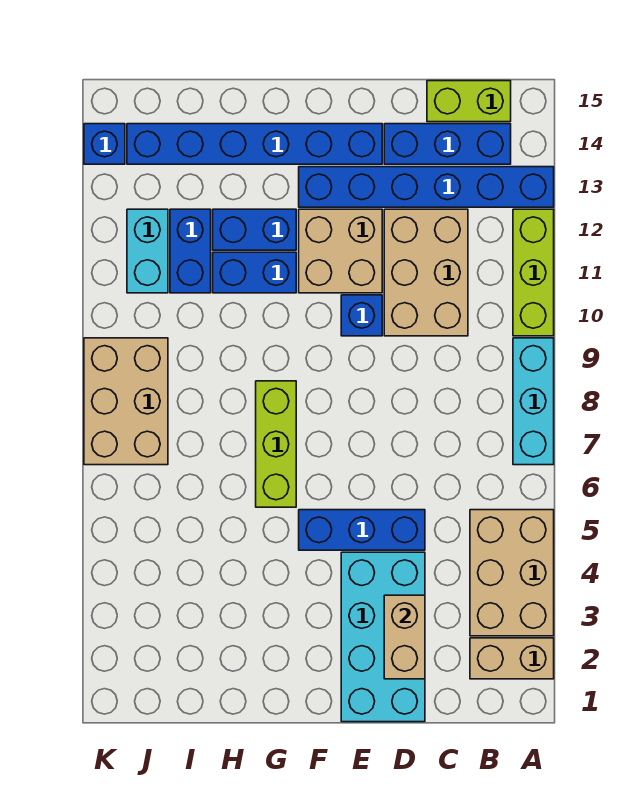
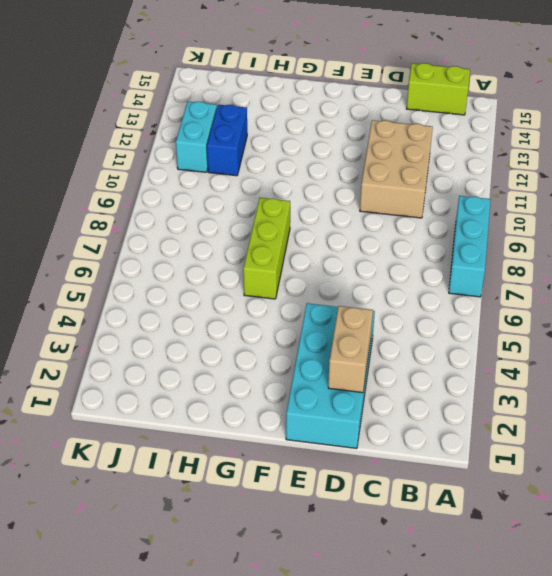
none -> tan 1x2 brick [470,638,554,679]
none -> tan 2x3 brick [470,510,554,636]
none -> lime 1x3 brick [513,209,554,336]

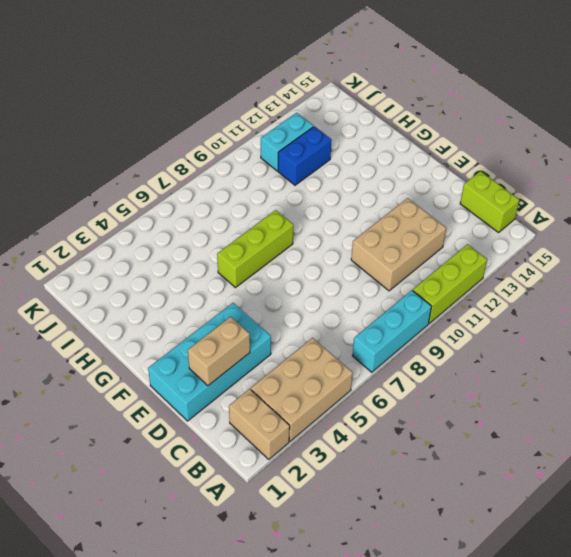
none -> blue 1x6 brick [299,167,554,207]
none -> blue 1x3 brick [384,124,511,164]
none -> blue 1x3 brick [299,510,425,550]

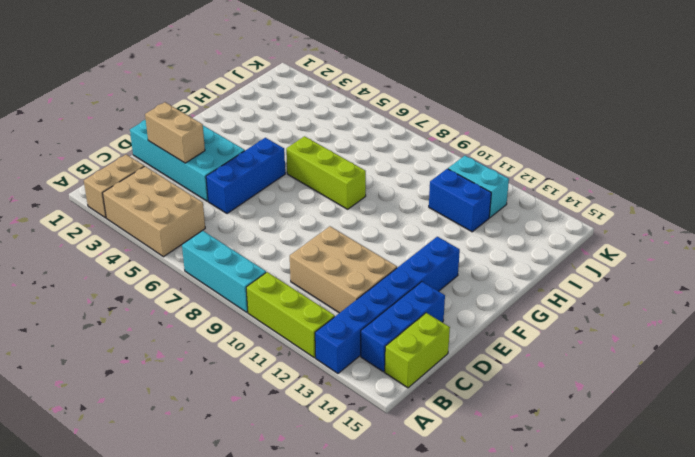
none -> blue 1x1 brick [341,295,382,336]
none -> tan 2x2 brick [299,209,382,293]
none -> blue 1x6 brick [127,124,382,164]

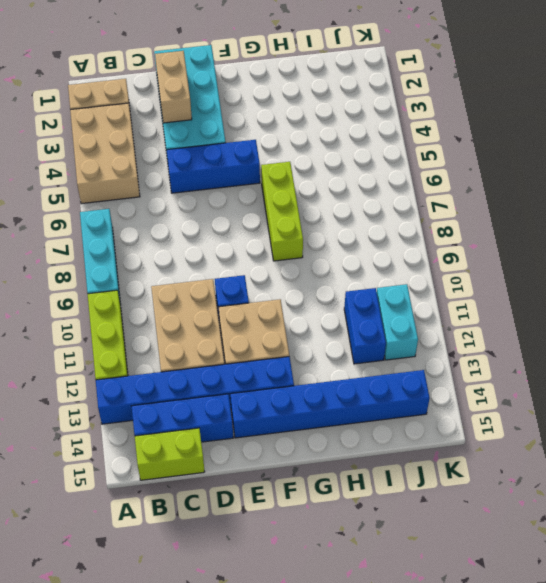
none -> blue 1x2 brick [213,252,296,293]
none -> blue 1x2 brick [213,209,296,250]
none -> tan 2x3 brick [84,338,168,465]

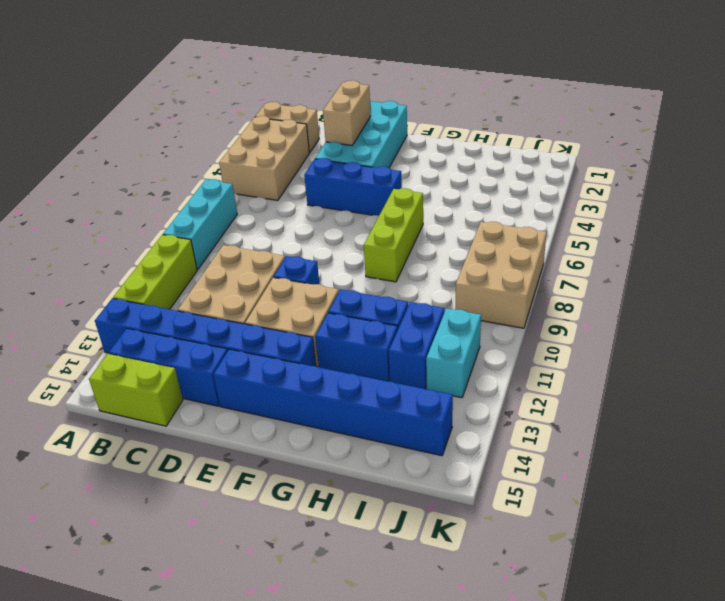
none -> blue 1x1 brick [84,124,125,164]

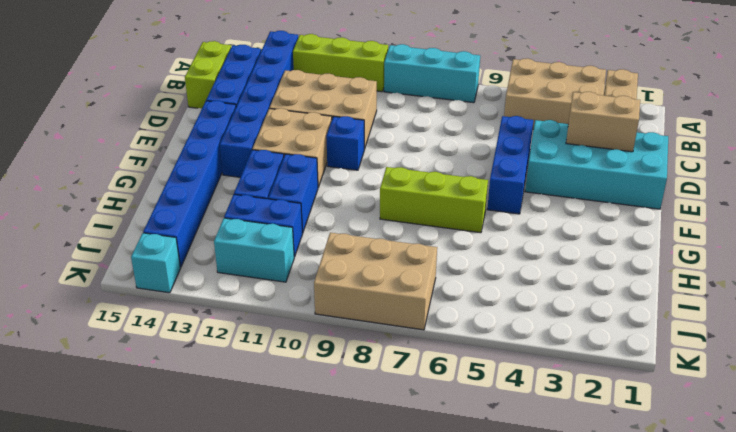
cyan 1x1 brick [131,233,181,293] -> blue 1x1 brick [84,124,125,164]

